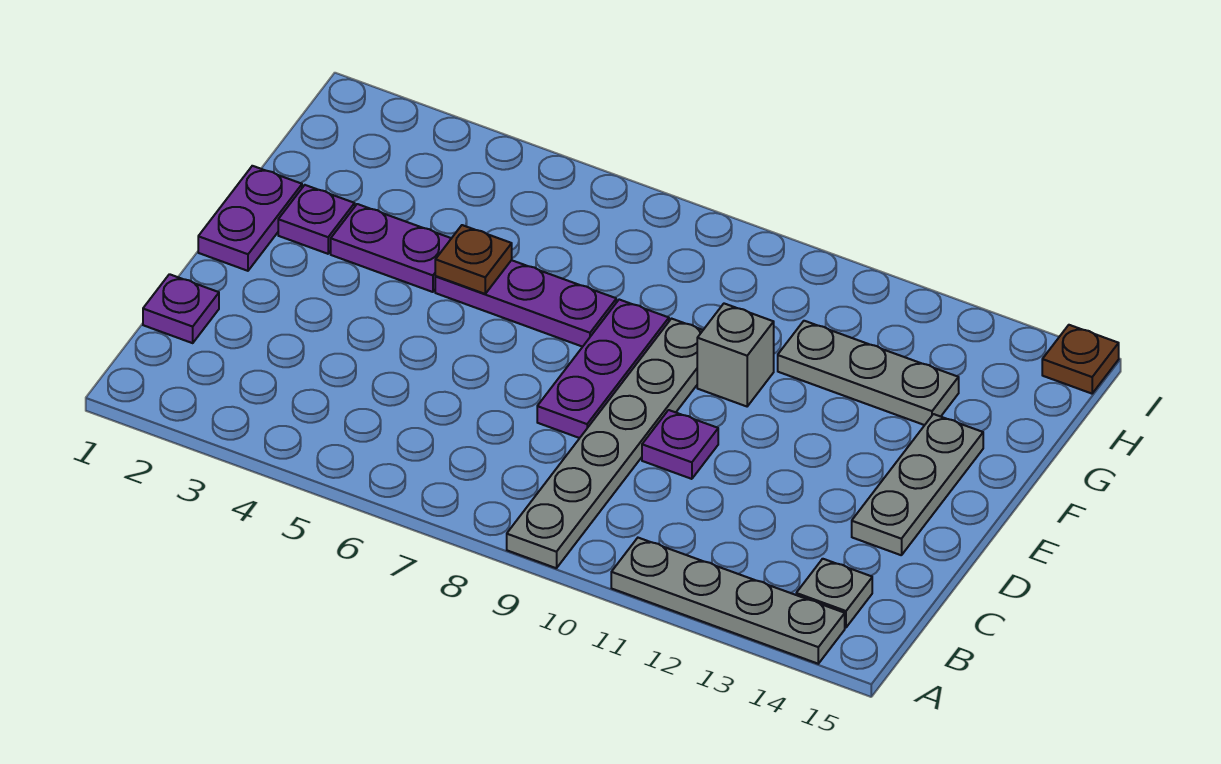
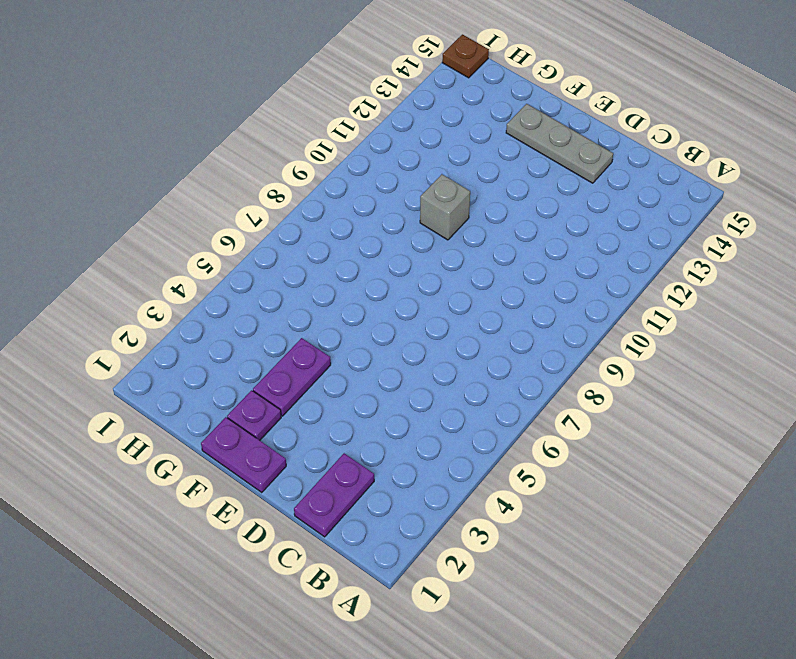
purple 1x2 plate [294,453,374,537] -> purple 1x1 plate [143,274,219,343]
none -> grey 1x6 plate [507,319,703,568]
none -> grey 1x4 plate [611,538,845,664]
none -> grey 1x1 plate [796,559,872,628]

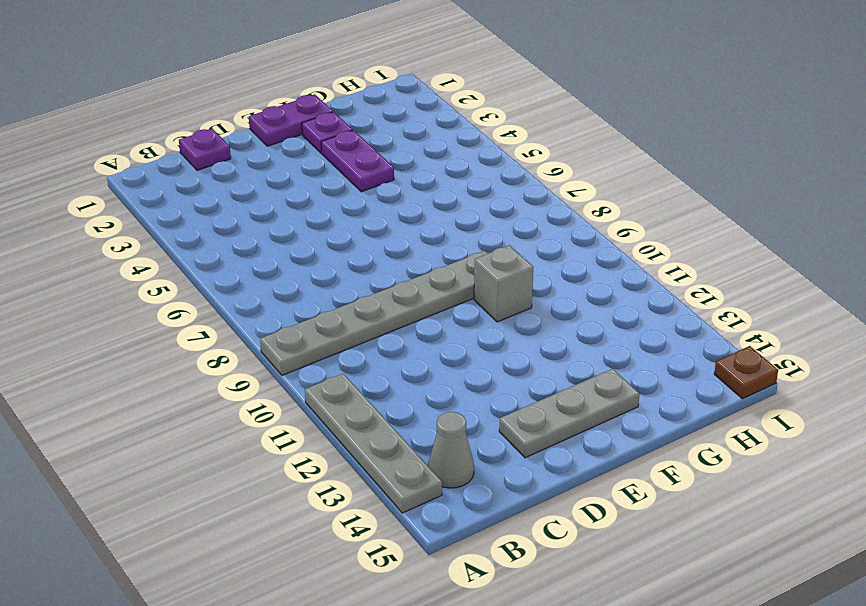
grey 1x1 cone [428,412,474,488] -> grey 1x1 plate [796,559,872,628]
none -> purple 1x3 plate [537,300,669,438]
none -> purple 1x1 plate [642,410,718,479]
none -> purple 1x3 plate [435,260,616,347]

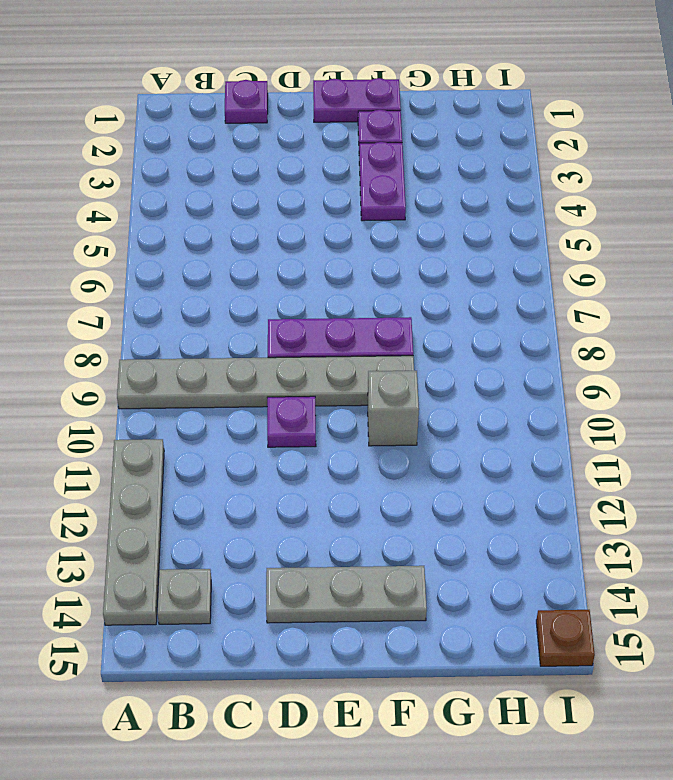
none -> purple 1x3 plate [435,260,616,347]
none -> grey 1x3 plate [778,321,959,425]
none -> brown 1x1 plate [435,225,512,294]

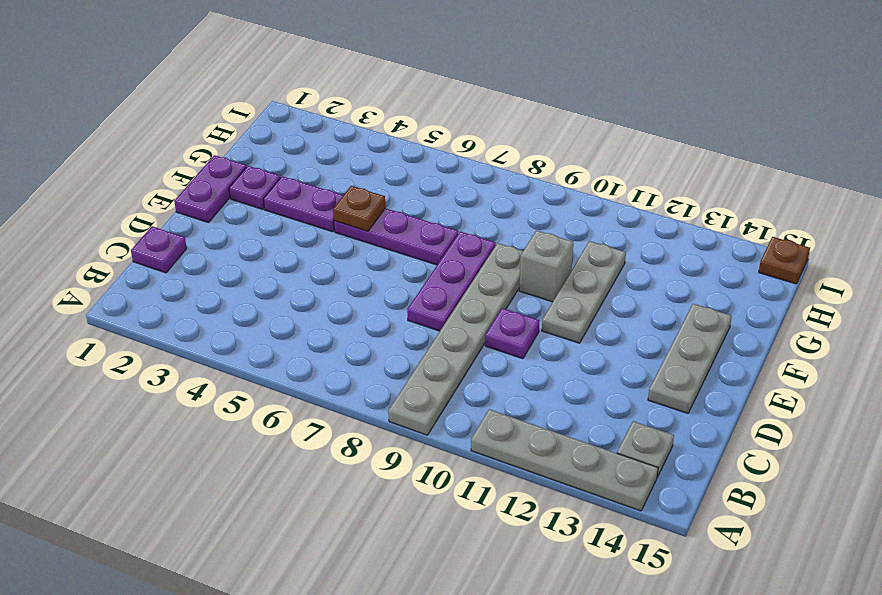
grey 1x3 plate [542,241,626,343] -> grey 1x3 plate turned to [778,321,959,425]

